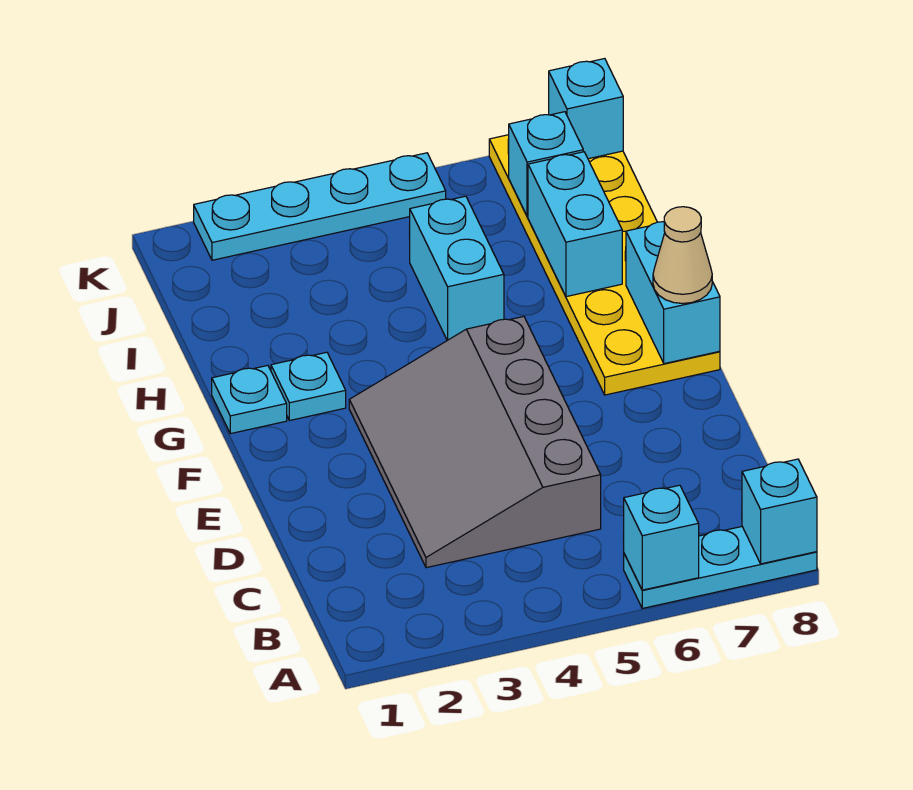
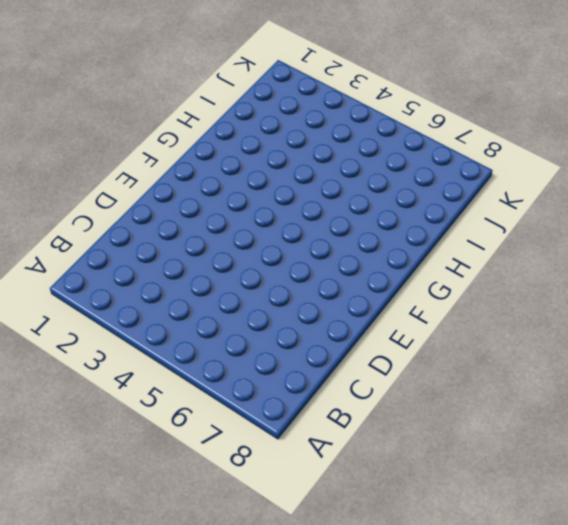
none -> cyan 1x3 plate [624,527,817,608]
none -> grey 3x4 slope [349,316,601,568]
none -> yellow 2x6 plate [489,135,720,395]

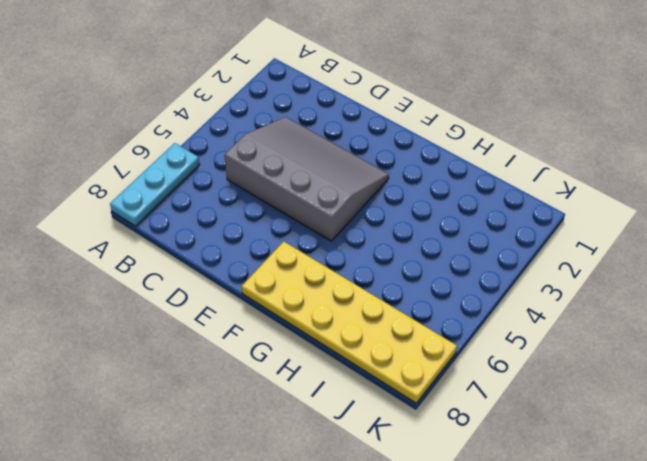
none -> cyan 1x1 plate [212,365,287,434]
none -> cyan 1x1 plate [271,352,346,421]
none -> cyan 1x2 brick [410,196,504,340]

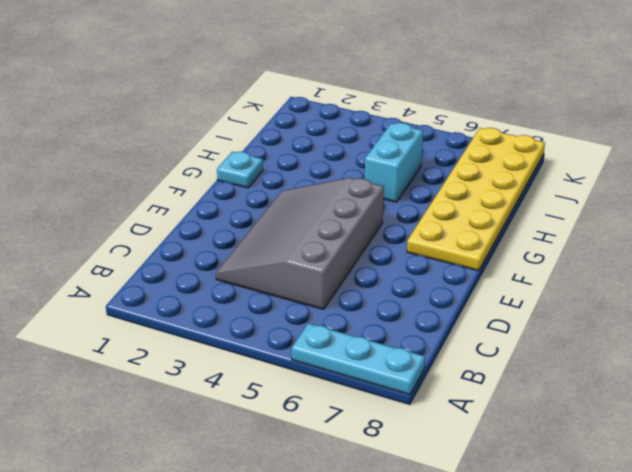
none -> cyan 1x1 plate [271,352,346,421]
none -> cyan 1x4 plate [194,153,446,260]
none -> cyan 1x1 brick [623,485,699,590]

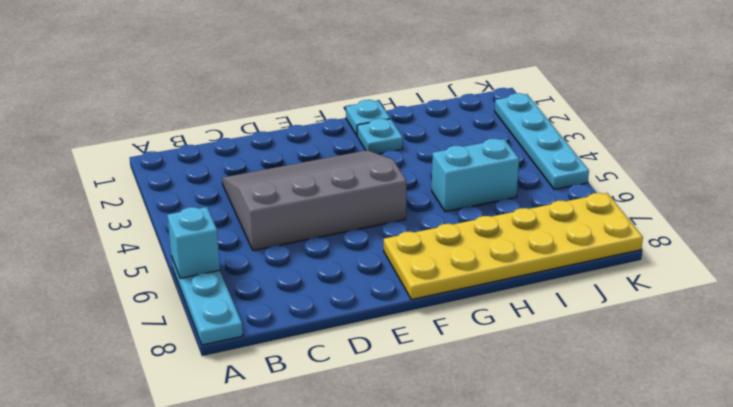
none -> cyan 1x1 brick [742,459,817,564]
none -> cyan 1x2 brick [626,222,720,364]
none -> cyan 1x2 brick [528,152,622,297]

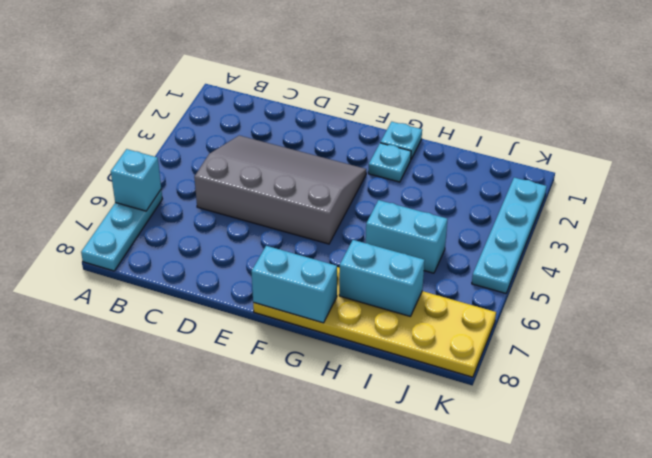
none -> cyan 1x1 brick [742,459,817,564]
none -> cyan 1x1 brick [508,112,583,217]
none -> cyan 1x1 brick [549,59,623,159]

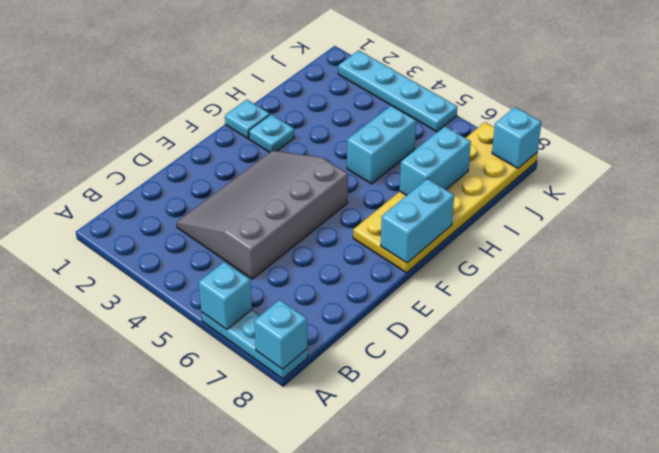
none -> cyan 1x1 brick [508,112,583,217]
none -> tan 1x1 cone [653,207,712,303]

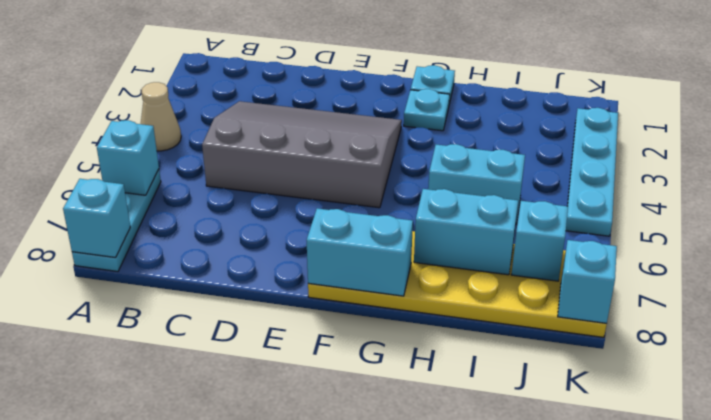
tan 1x1 cone [141,82,181,151] -> tan 1x1 cone moved to [653,207,712,303]

